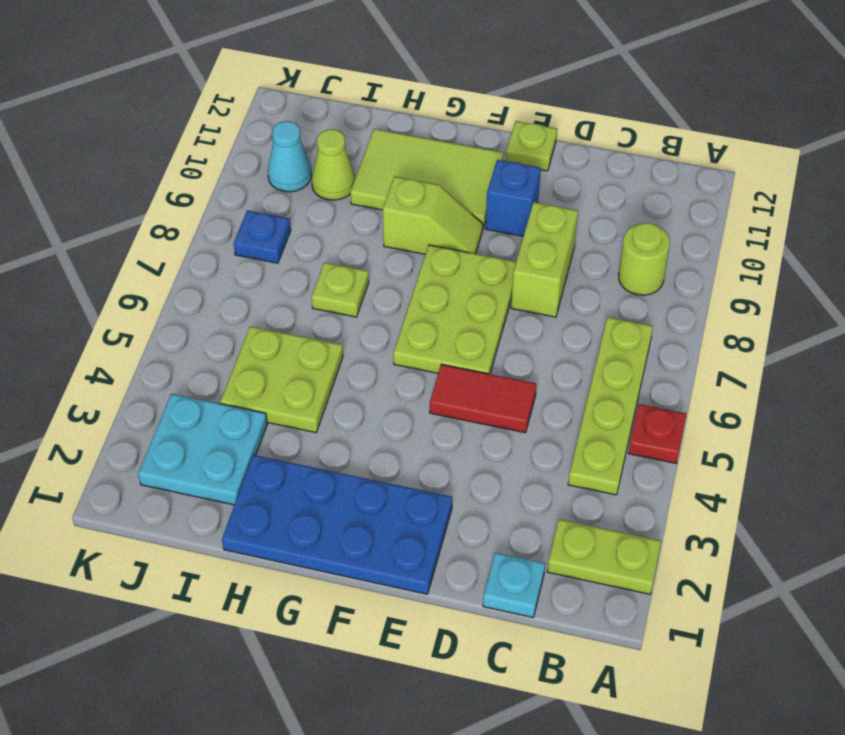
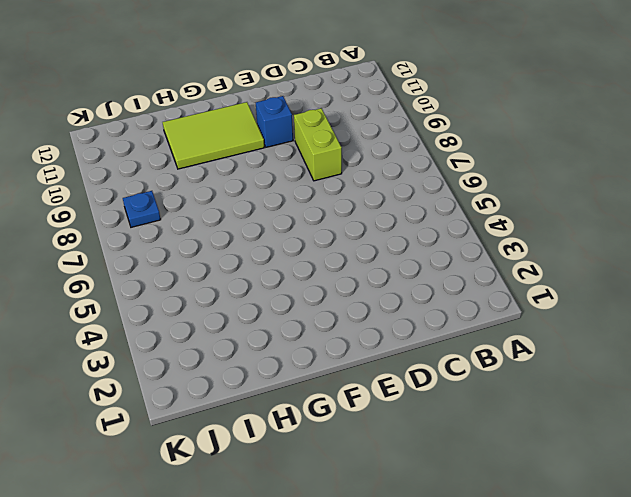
none -> lime 1x2 plate [547,519,661,594]
none -> red 1x1 plate [628,404,686,463]
none -> lime 1x4 plate [568,317,653,495]

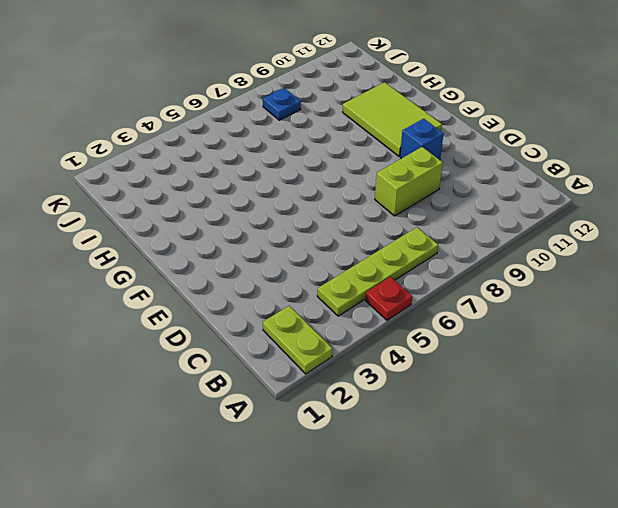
none -> lime 1x1 round brick [619,223,670,295]
none -> cyan 1x1 plate [483,553,545,617]
none -> red 1x2 tile [430,364,537,433]

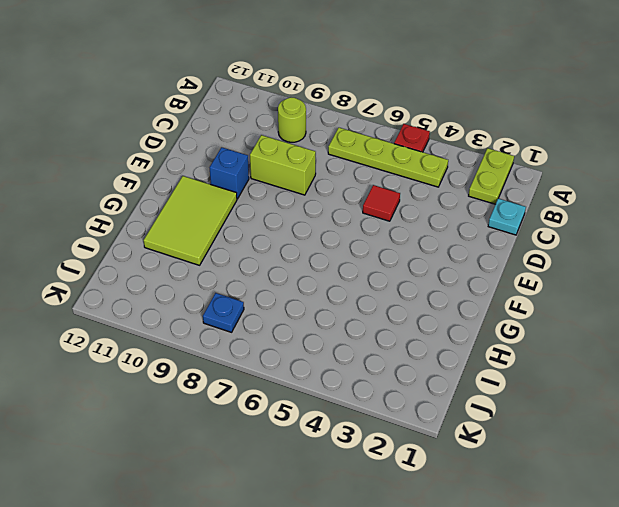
red 1x1 tile [363,185,400,221] -> red 1x2 tile [430,364,537,433]
none -> blue 2x4 plate [222,455,452,594]
none -> lime 2x3 plate [393,245,516,374]
none -> lime 1x1 plate [506,121,557,171]

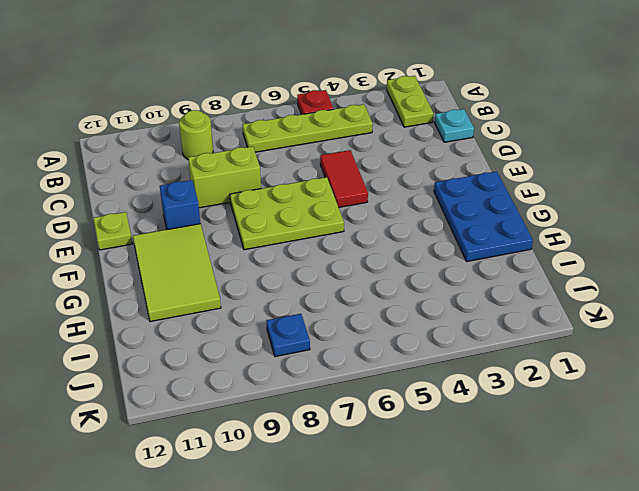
blue 2x3 plate [434,171,533,261] -> blue 2x4 plate [222,455,452,594]
none -> lime 1x2 slope [383,177,483,254]
none -> lime 2x2 plate [220,326,343,433]
none -> lime 1x1 plate [312,263,369,317]

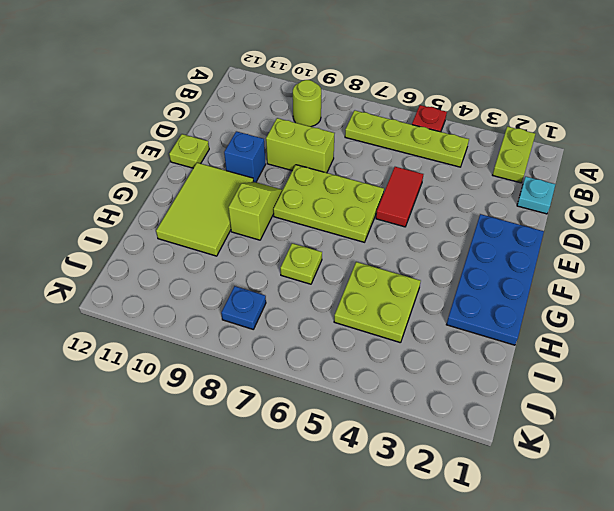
none -> cyan 2x2 plate [138,394,267,505]
none -> lime 1x1 cone [312,129,355,200]
none -> cyan 1x1 cone [268,121,311,192]

